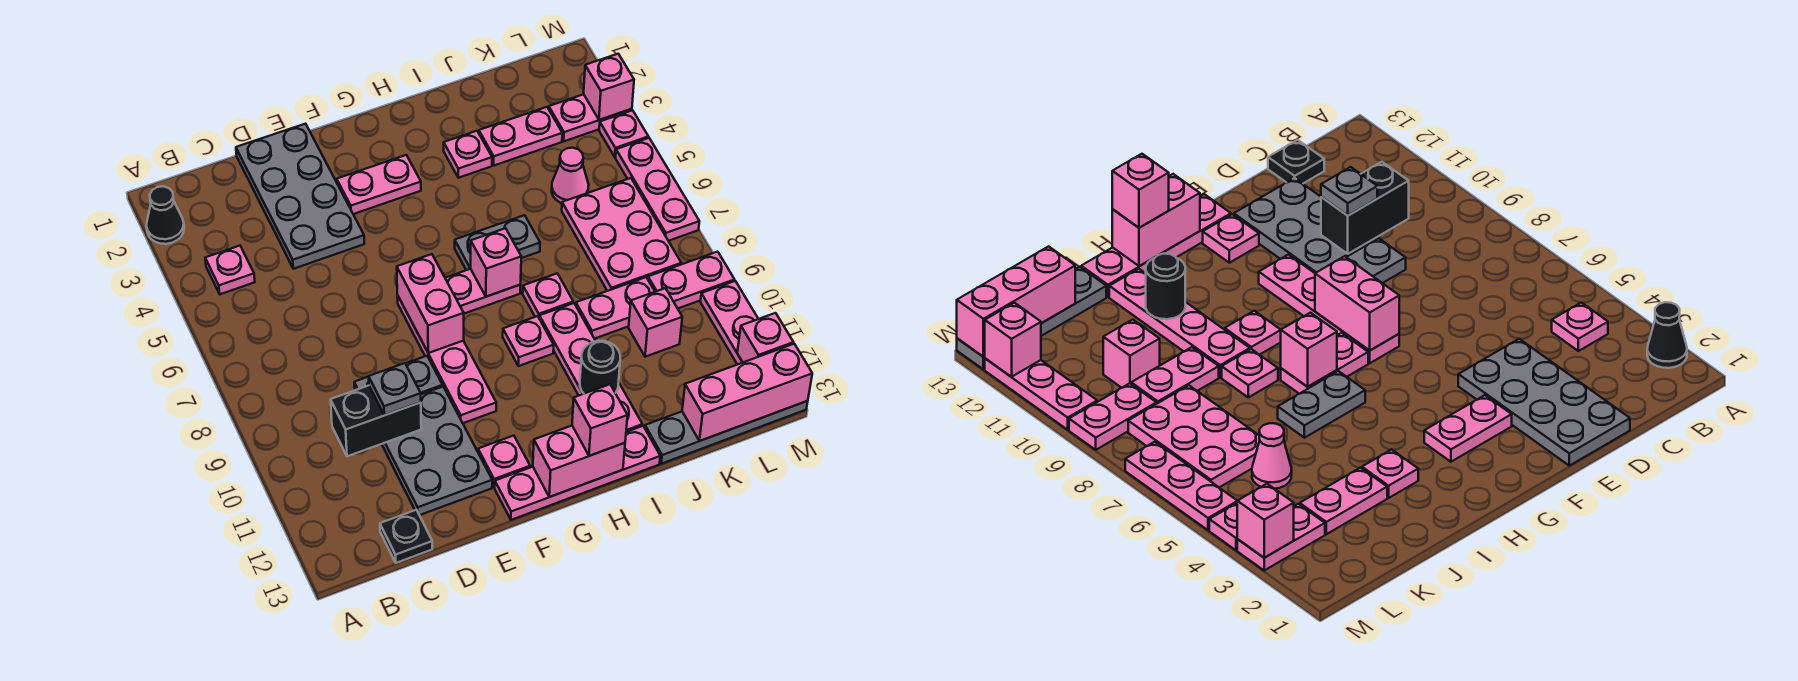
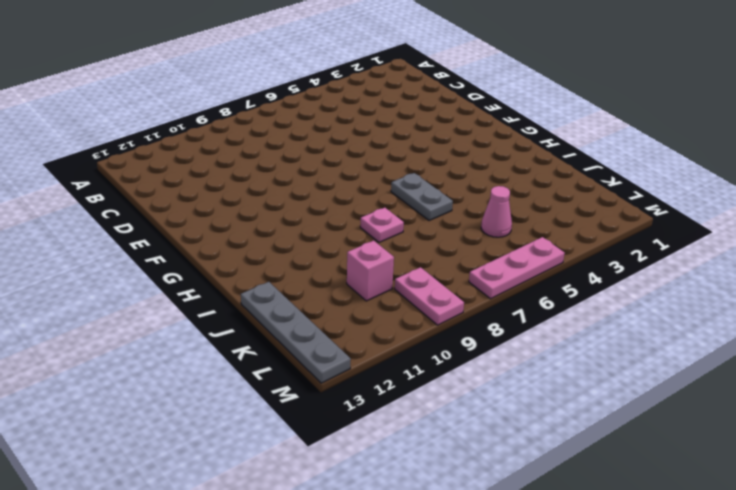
none -> black 1x1 cone [146,186,184,244]
none -> pink 1x1 plate [205,246,255,294]
none -> black 1x1 plate [380,510,432,563]
none -> grey 2x4 plate [236,124,364,269]

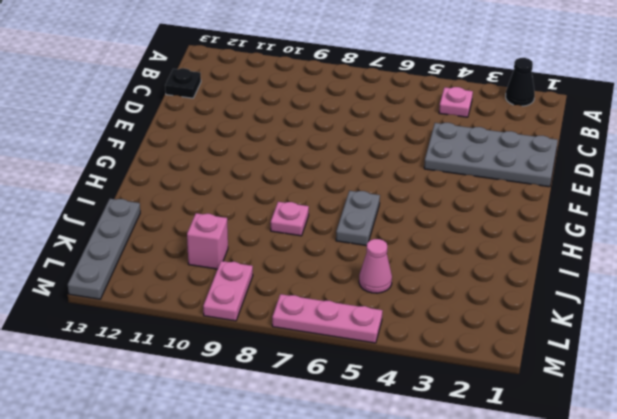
none -> grey 1x2 plate [354,356,443,394]
none -> grey 2x3 plate [382,387,492,515]
none -> pink 1x2 plate [337,155,421,214]
none -> pink 1x4 plate [397,295,496,423]

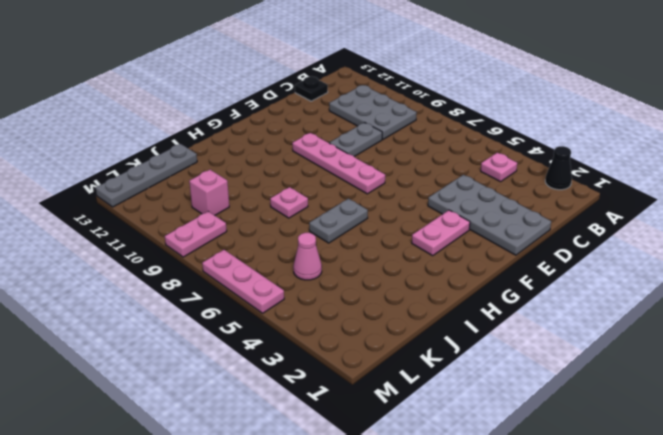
grey 2x3 plate [329,85,417,139] -> grey 2x3 plate moved to [382,387,492,515]
none -> pink 1x1 plate [478,436,530,487]
none -> pink 1x4 plate [495,426,660,520]
none -> pink 1x2 plate [445,269,520,314]
none -> pink 1x1 plate [503,316,554,366]

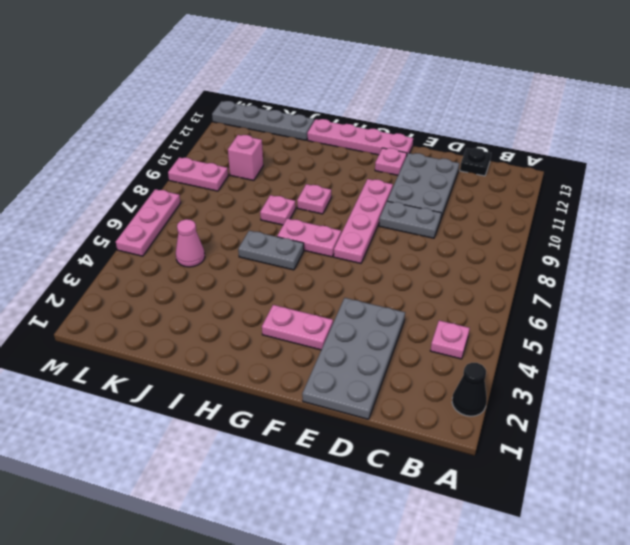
none -> pink 1x1 plate [444,131,492,178]
none -> pink 1x4 plate [539,303,642,432]
none -> pink 1x2 plate [479,107,562,165]
none -> pink 1x2 plate [576,277,655,339]

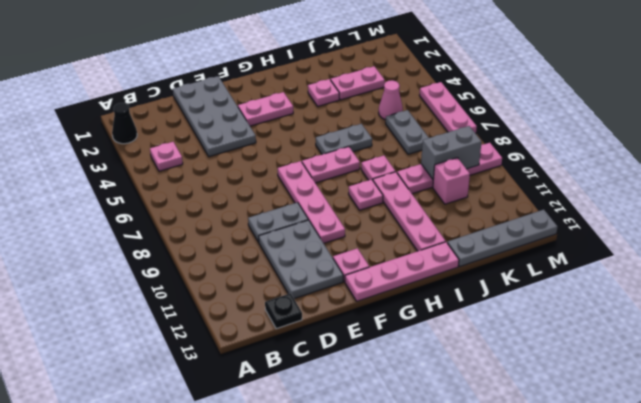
grey 1x2 plate [386,110,429,154] -> pink 2x3 plate [562,178,681,291]
grey 1x2 brick [421,126,482,179] -> none
none -> pink 1x2 plate [549,94,632,141]
none -> pink 1x1 plate [599,110,648,157]
none -> pink 1x3 plate [701,281,758,365]
none -> black 1x2 brick [331,386,421,456]

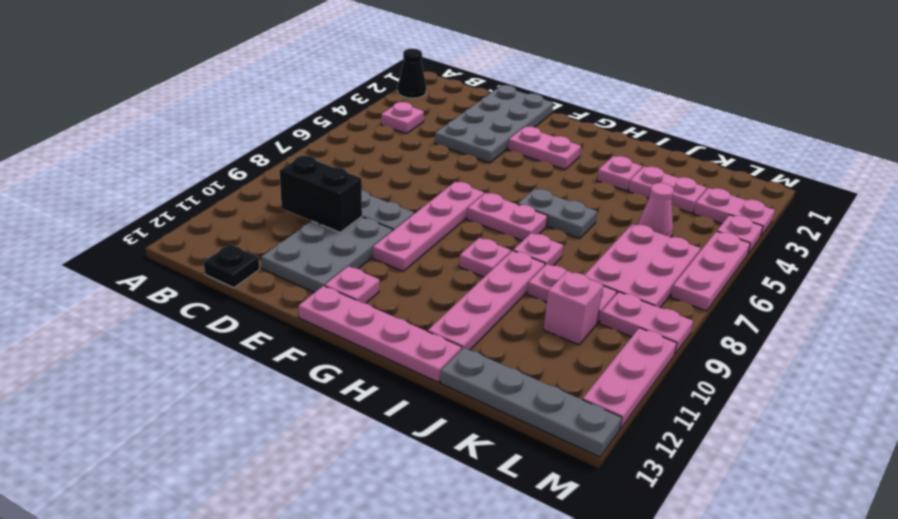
none -> pink 1x2 brick [397,254,464,353]
none -> pink 1x2 brick [533,426,625,497]
none -> pink 1x1 brick [471,228,521,297]
none -> black 1x1 round brick [580,341,620,394]

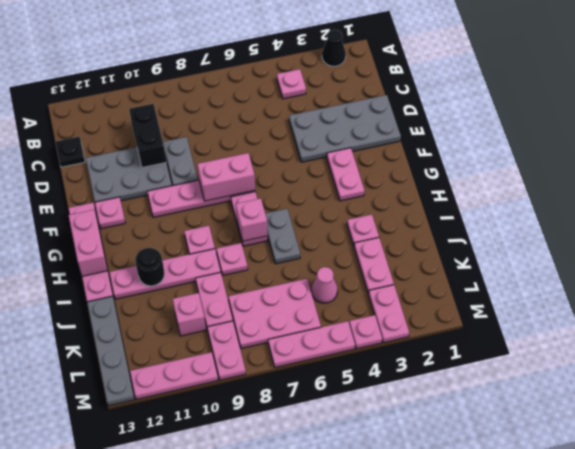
none -> pink 1x3 brick [682,344,812,441]
none -> pink 1x1 brick [584,54,634,120]
none -> pink 1x1 brick [737,313,793,362]
none -> grey 1x1 plate [369,363,421,415]

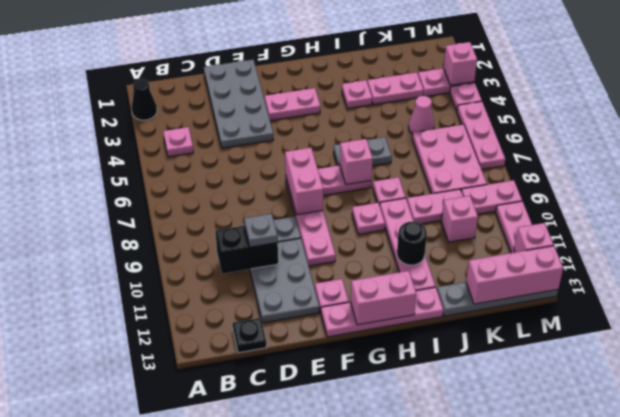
none -> pink 1x1 brick [572,384,628,456]

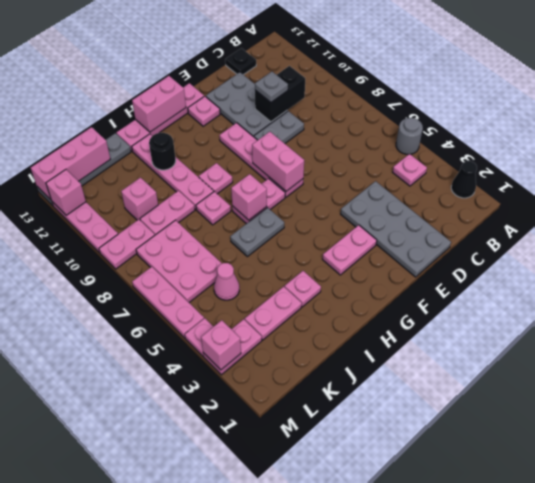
grey 1x1 round brick [396,118,423,154] -> none
none -> pink 1x1 brick [572,384,628,456]

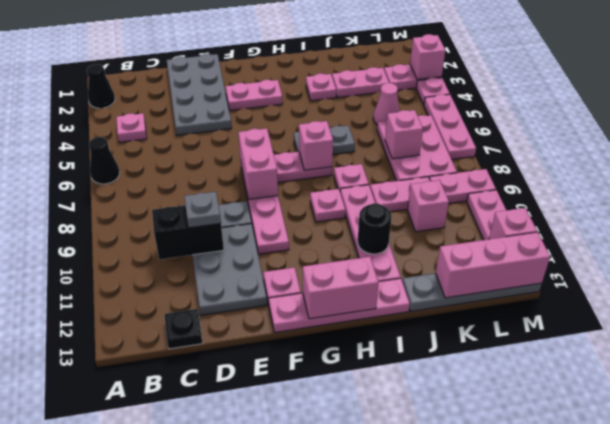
black 1x1 cone [89,137,120,184] -> none
pink 1x1 brick [385,110,423,159] -> pink 1x1 brick moved to [572,384,628,456]

